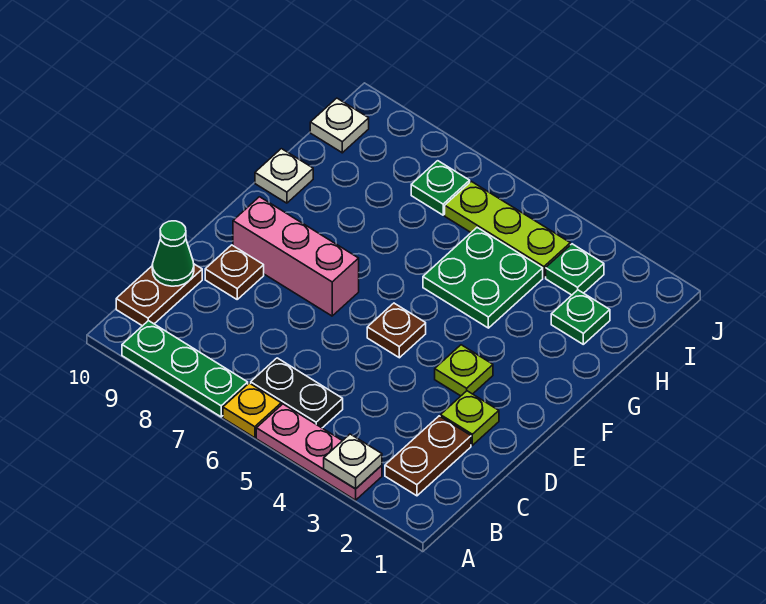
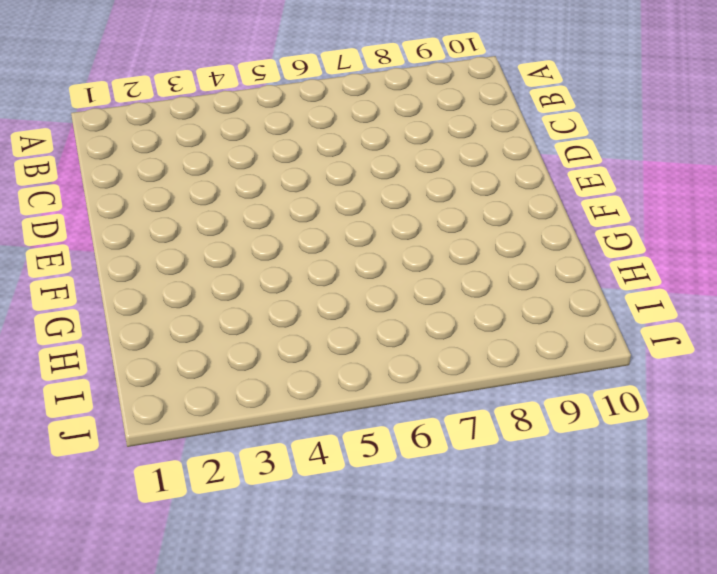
none -> pink 1x3 plate [256,404,382,500]
none -> yellow 1x1 plate [223,383,281,438]
none -> green 1x3 plate [122,321,248,417]

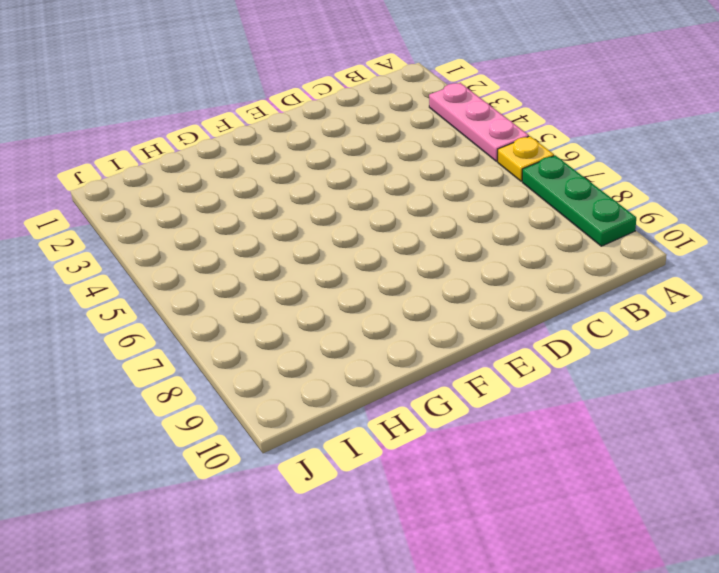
none -> brown 1x2 plate [385,416,471,496]
none -> black 1x2 plate [251,358,343,428]
none -> brown 1x2 plate [116,264,202,326]

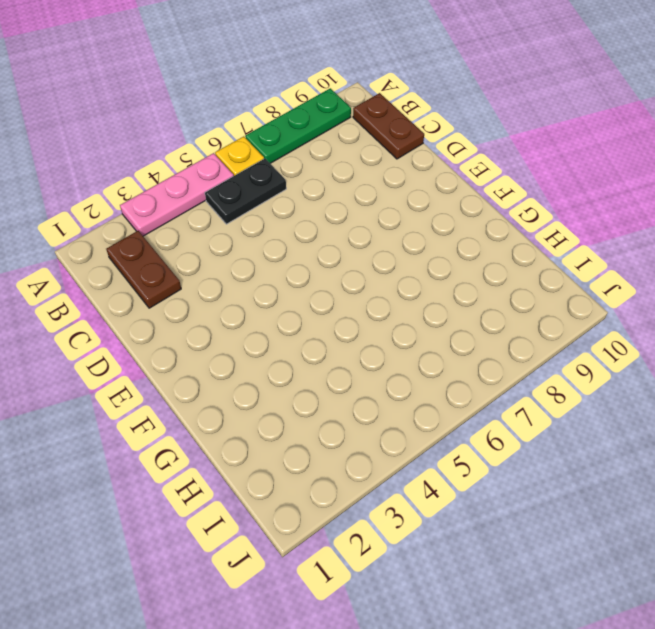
none -> lime 1x1 plate [440,391,499,445]
none -> brown 1x1 plate [205,245,264,299]
none -> lime 1x1 plate [435,345,493,396]

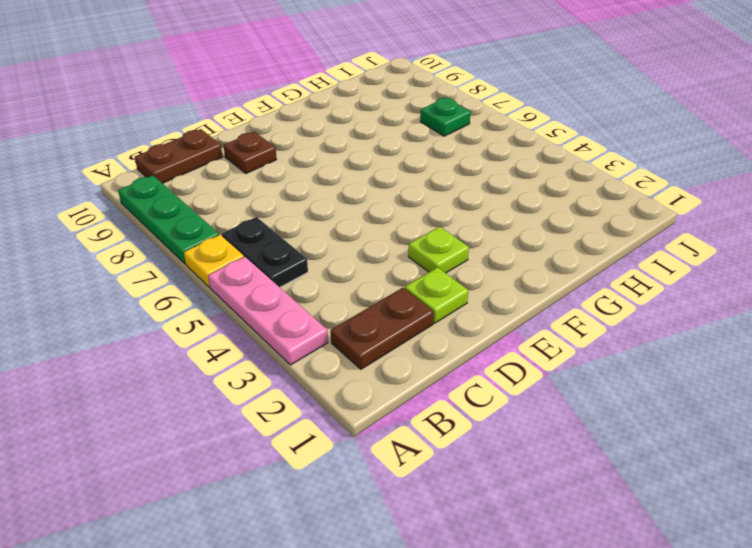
none -> brown 1x1 plate [367,303,426,358]
none -> pink 1x3 brick [233,197,359,316]
none -> green 2x2 plate [423,228,543,328]

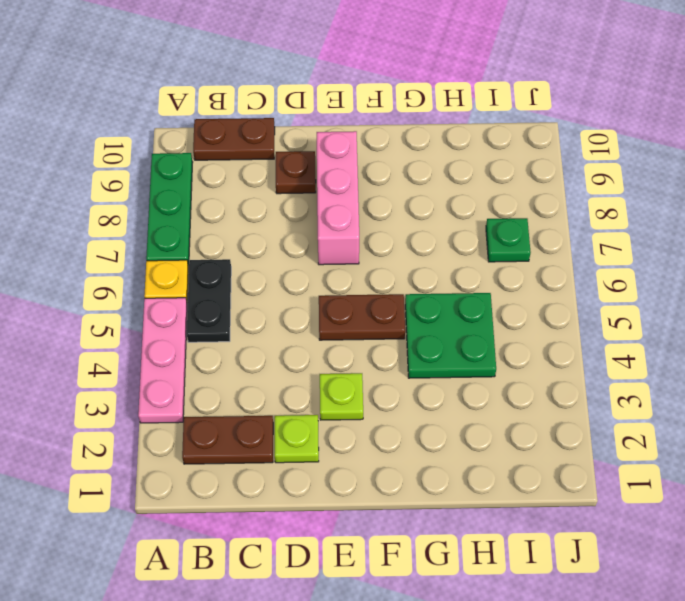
brown 1x2 plate [319,294,405,340] -> brown 1x1 plate [367,303,426,358]
none -> white 1x1 plate [255,149,313,203]
none -> green 1x1 plate [551,290,610,344]
none -> green 1x1 plate [546,244,604,295]

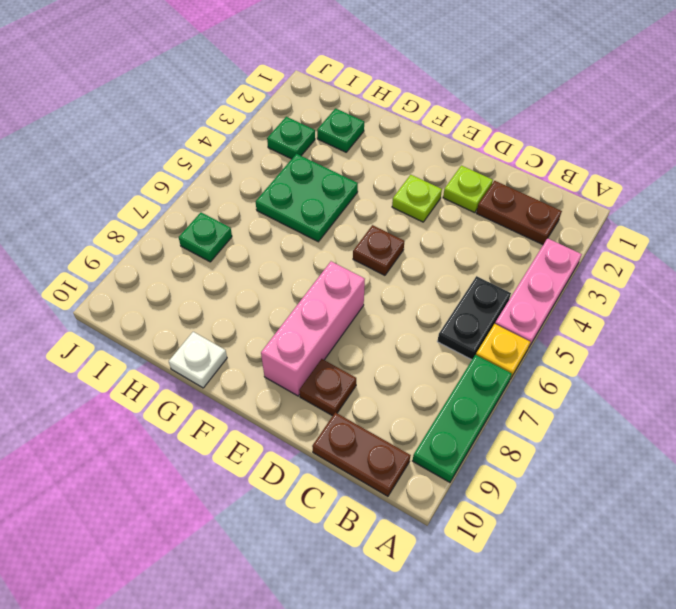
none -> lime 1x3 plate [445,181,570,278]
none -> white 1x1 plate [310,98,369,153]
none -> white 1x1 plate [324,434,382,489]

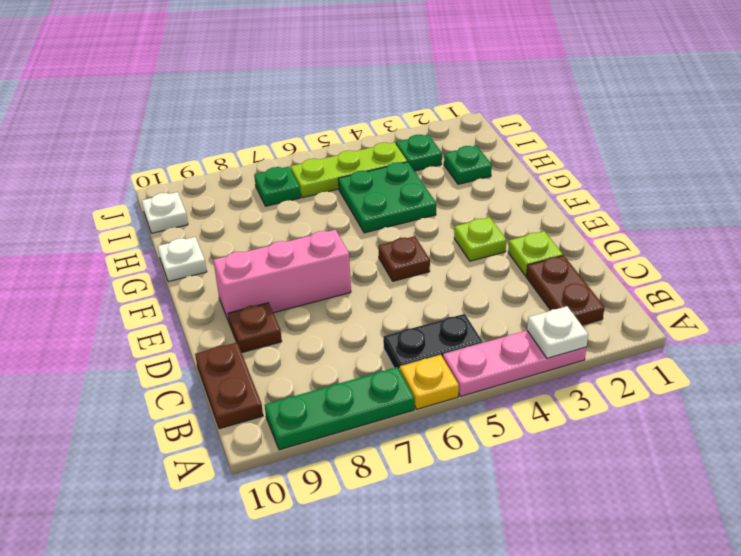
none -> green 1x1 cone [152,221,194,286]

